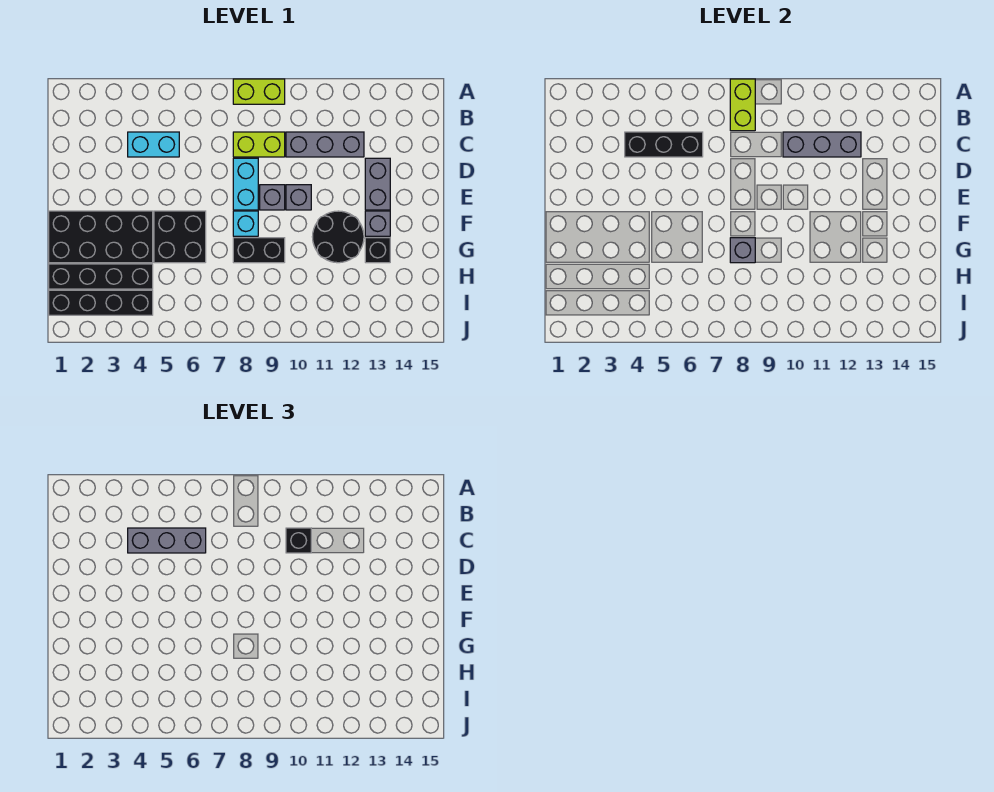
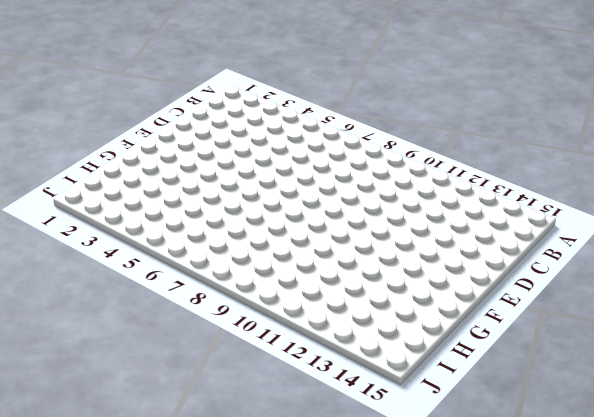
none -> lime 1x2 brick [233,79,285,104]
none -> cyan 1x2 brick [128,132,179,157]
none -> lime 1x2 brick [233,132,285,157]

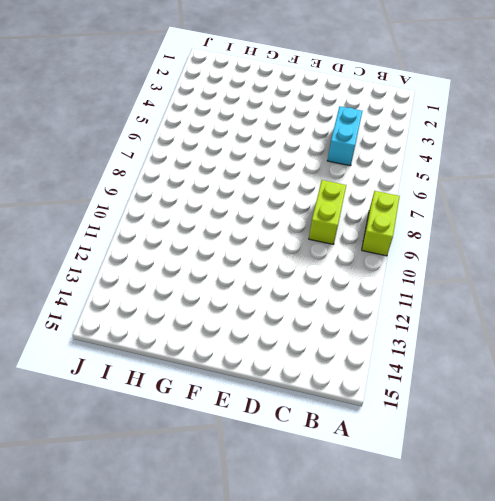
none -> grey 1x3 brick [286,132,364,157]
none -> cyan 1x2 brick [233,158,258,210]
none -> grey 1x2 brick [365,158,390,210]

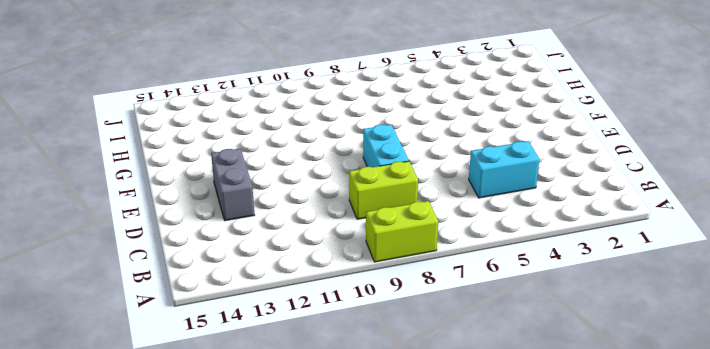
none -> grey 1x3 brick [286,132,364,157]
none -> grey 1x1 brick [260,185,285,210]
none -> grey 1x1 brick [286,185,311,210]

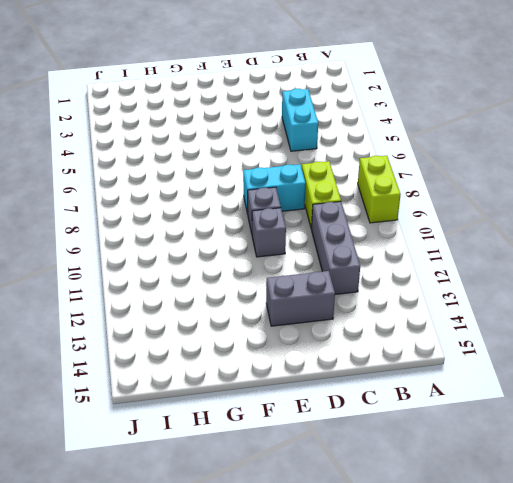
none -> black 2x4 brick [49,211,153,263]
none -> black 2x2 brick [154,211,206,263]
none -> cyan 1x1 brick [233,211,258,236]

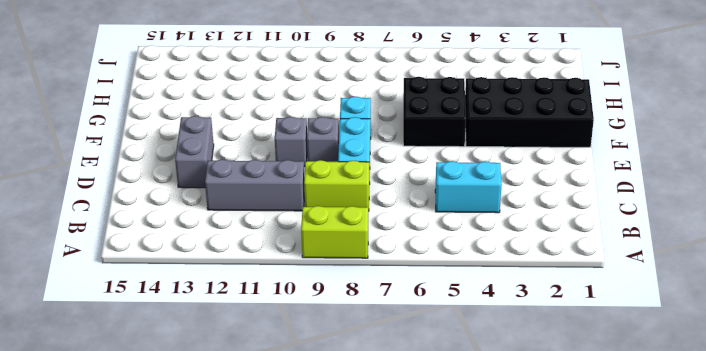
none -> black 2x2 round brick [312,211,364,263]
none -> grey 1x1 brick [365,211,390,236]
none -> black 1x2 brick [233,238,285,263]

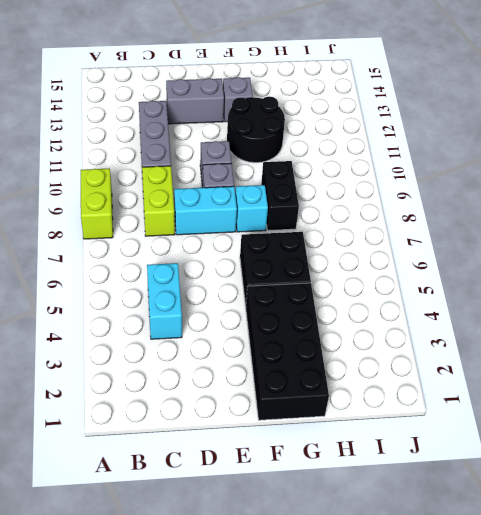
none -> black 1x1 brick [365,238,390,263]
none -> black 1x4 brick [49,264,153,289]
none -> black 1x4 brick [49,290,153,315]

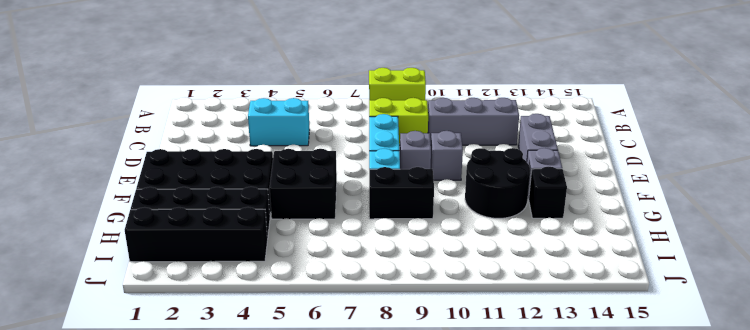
none -> lime 1x2 brick [730,79,755,131]
none -> black 1x3 brick [625,132,703,157]
none -> grey 1x3 brick [783,132,861,157]

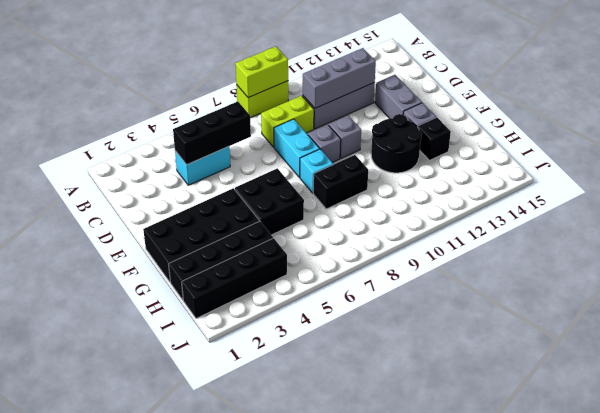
lime 1x2 brick [235,46,288,98] -> lime 1x2 brick turned to [730,79,755,131]
none -> grey 1x1 brick [730,238,755,263]
none -> grey 1x3 brick [128,528,206,553]
none -> black 1x1 brick [286,528,311,553]

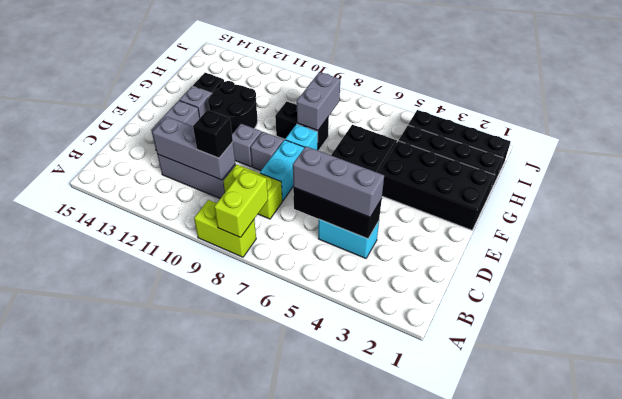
grey 1x2 brick [297,72,340,131] -> grey 1x1 brick [730,238,755,263]

